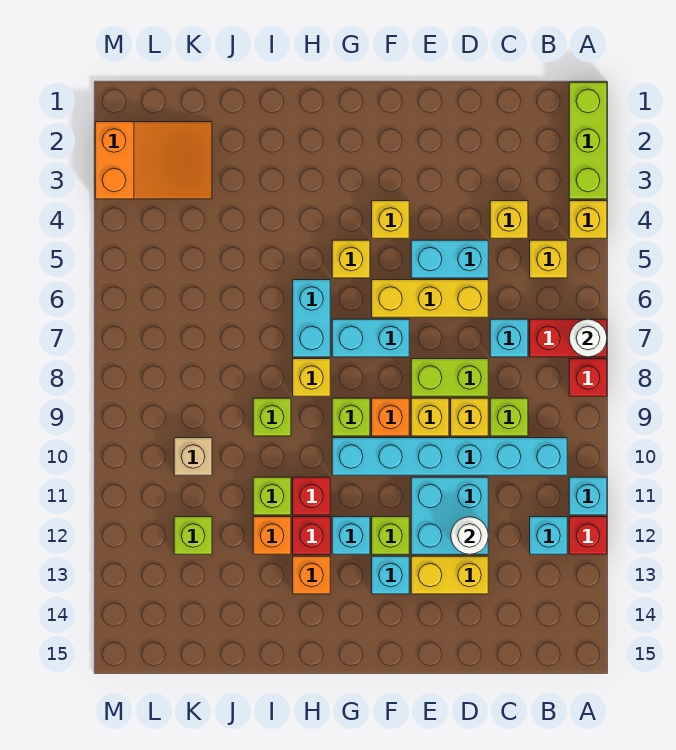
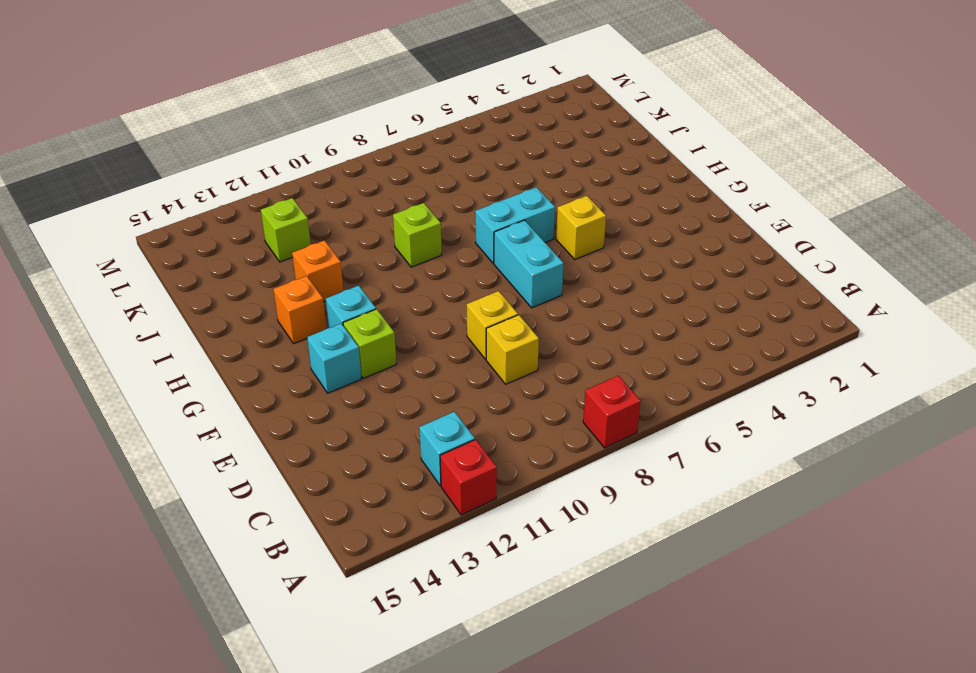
none -> lime 1x3 brick [569,82,607,199]
none -> yellow 1x1 brick [569,201,607,238]
none -> red 1x2 brick [530,319,607,357]
none -> cyan 1x1 brick [569,477,607,515]

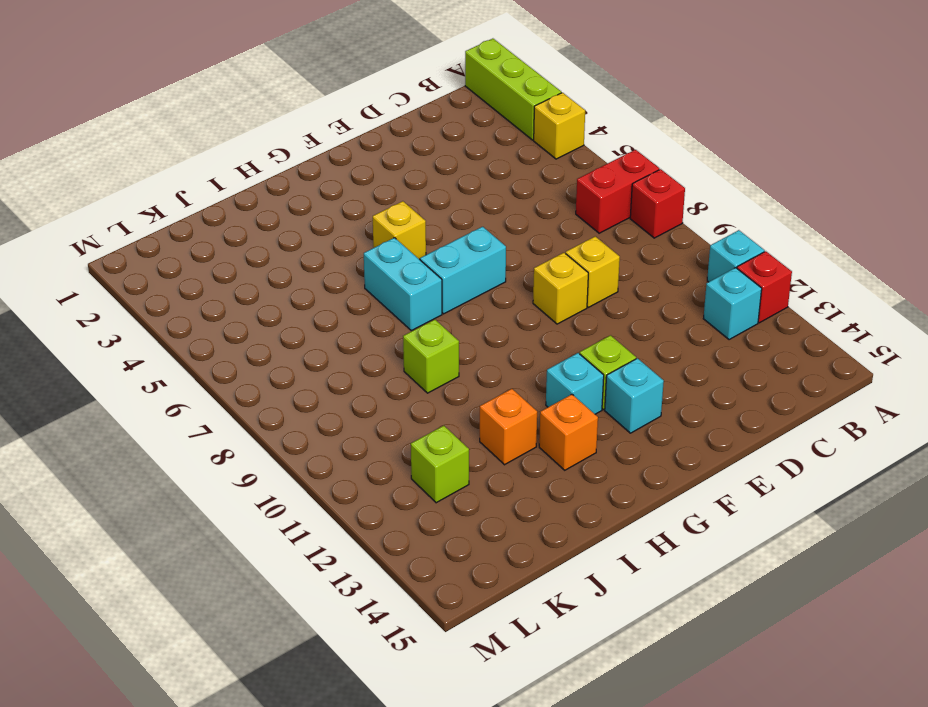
none -> yellow 1x1 brick [530,240,567,278]
none -> cyan 1x6 brick [332,438,567,475]
none -> yellow 1x1 brick [490,201,528,238]
none -> cyan 1x1 brick [490,319,528,357]

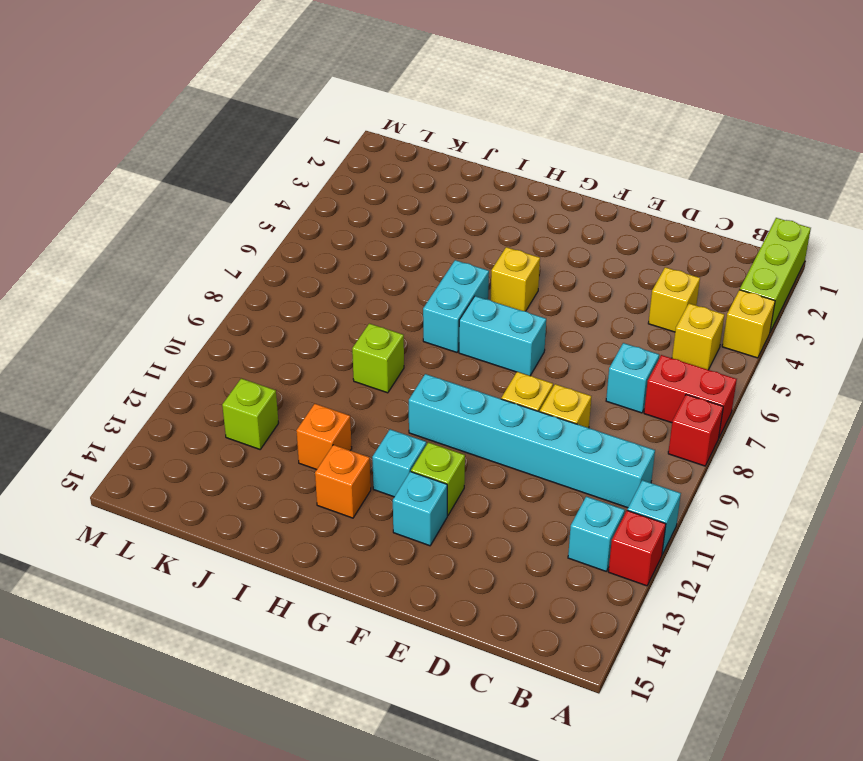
none -> lime 1x1 brick [490,398,528,436]
none -> cyan 1x2 brick [411,240,488,278]
none -> yellow 1x3 brick [372,280,488,317]
none -> lime 1x2 brick [411,359,488,396]

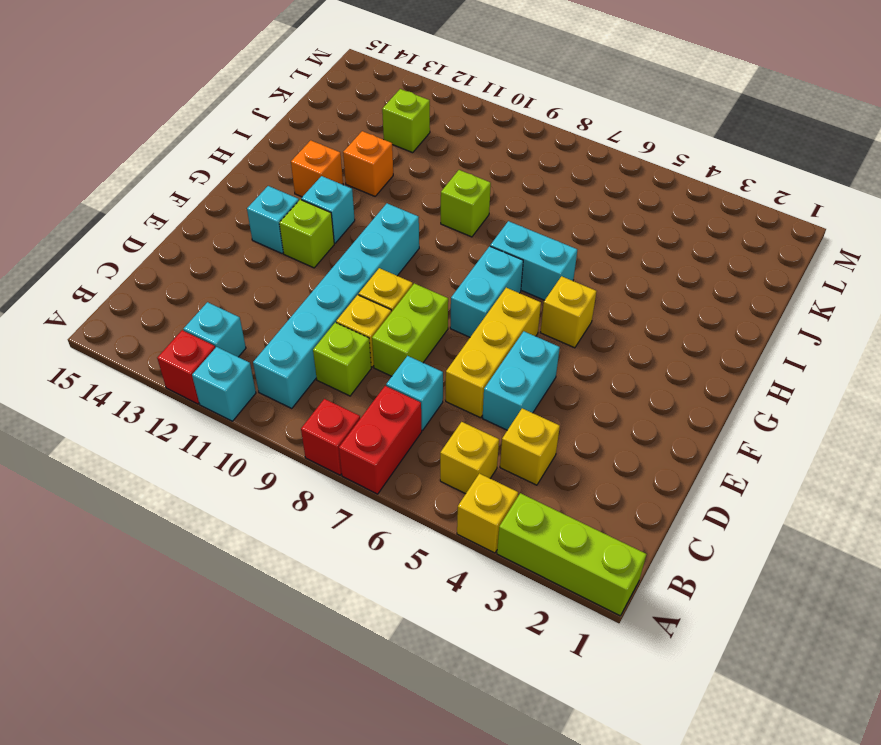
none -> cyan 2x2 brick [411,477,488,554]
none -> yellow 1x2 brick [411,556,488,594]
none -> yellow 1x1 brick [372,201,409,238]
none -> orange 1x1 brick [372,398,409,436]

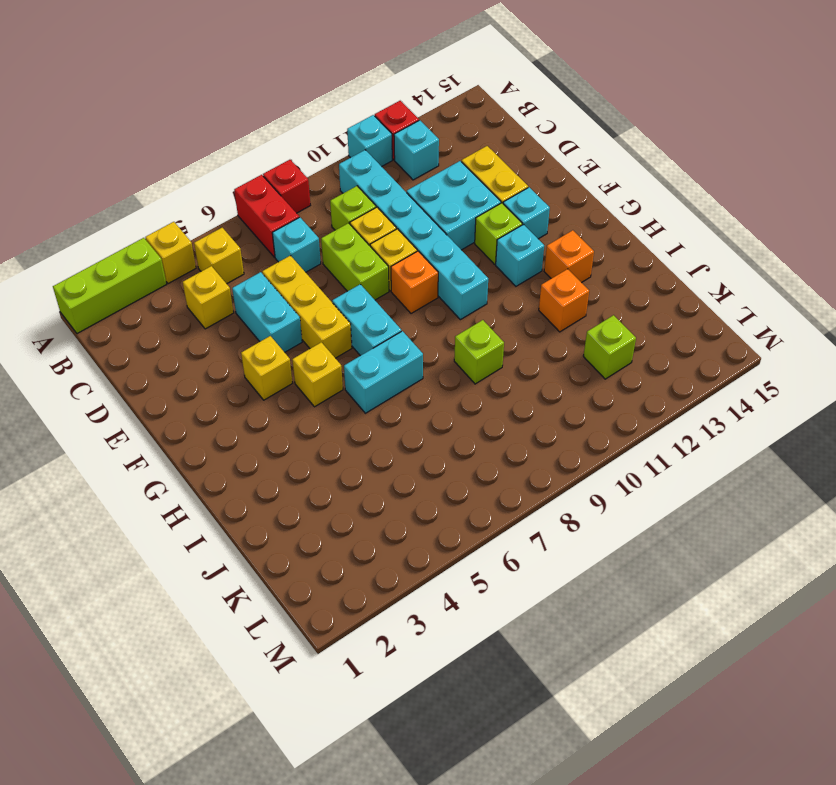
none -> lime 1x1 brick [332,398,370,436]
none -> yellow 1x1 brick [293,359,330,396]
none -> red 1x1 brick [293,477,330,515]
none -> red 1x1 brick [293,517,330,554]

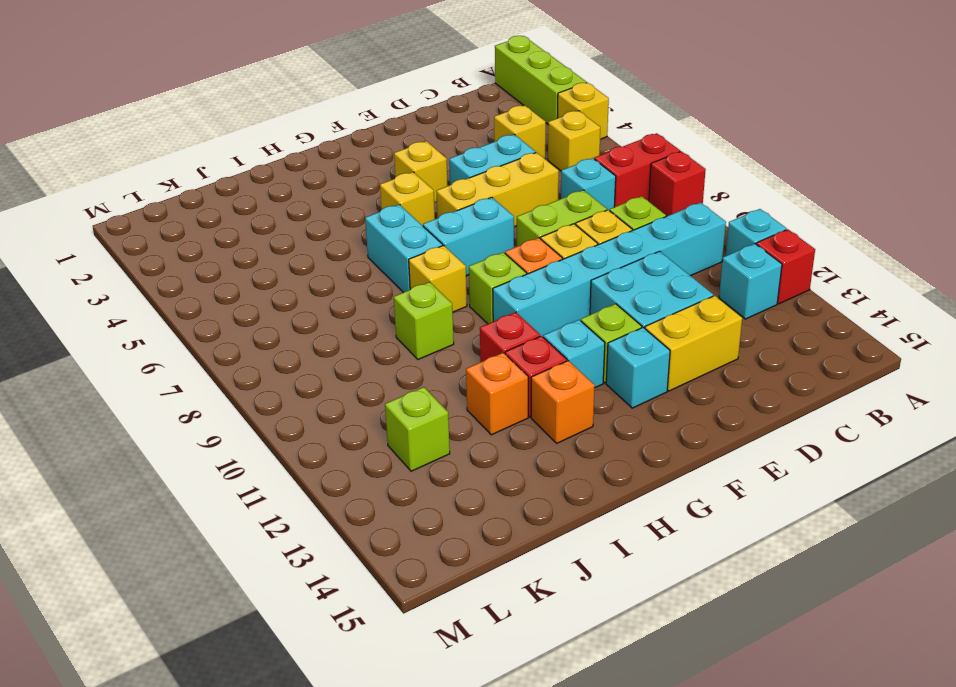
none -> lime 1x1 brick [253,477,291,515]
none -> orange 2x3 slope [95,122,212,199]
none -> tan 1x1 brick [174,438,212,475]
none -> white 1x1 round brick [569,319,607,357]

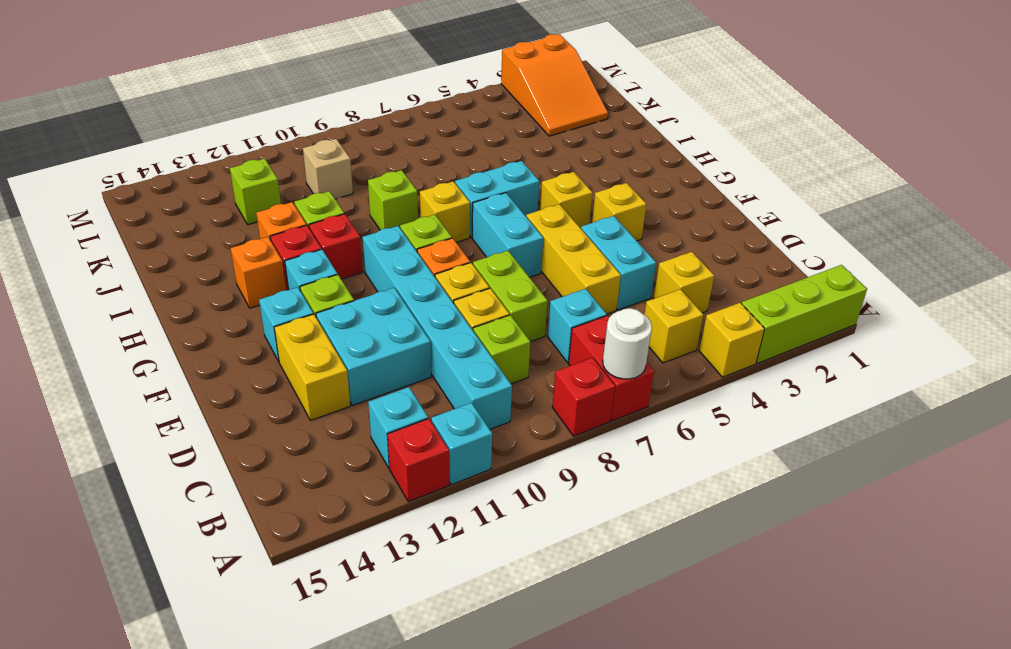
none -> white 1x1 round brick [451,517,488,554]

